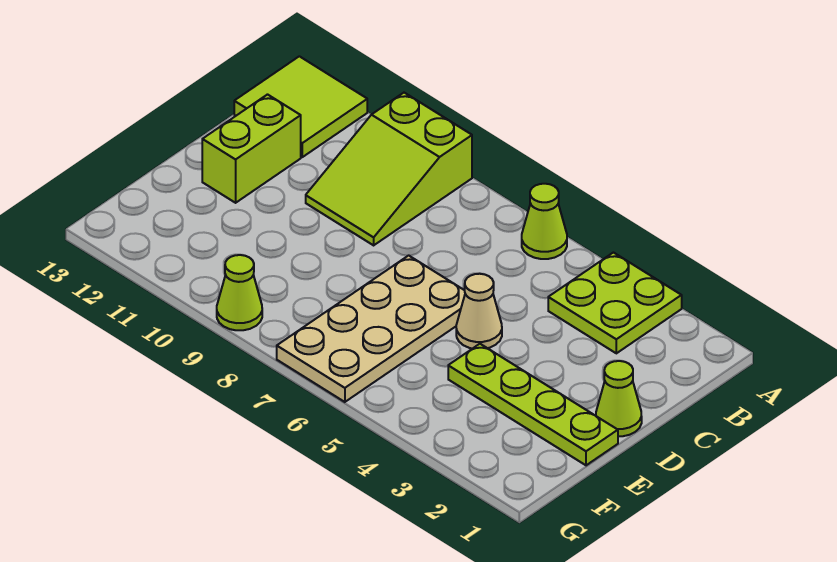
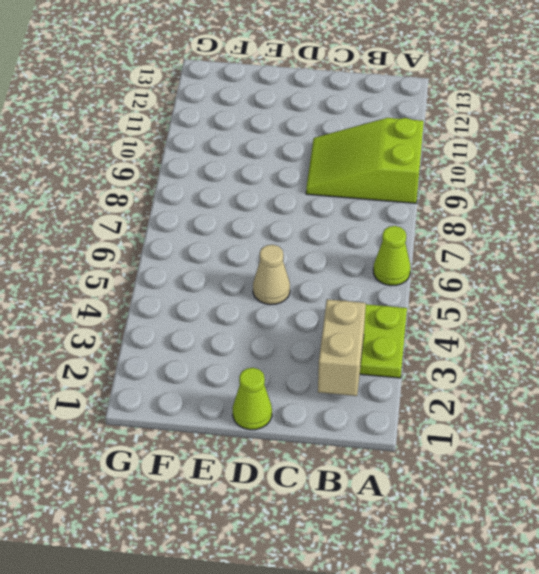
tan 1x2 brick [318,299,366,396] -> none
none -> lime 2x2 tile [234,56,367,157]
none -> lime 1x2 brick [202,95,301,203]

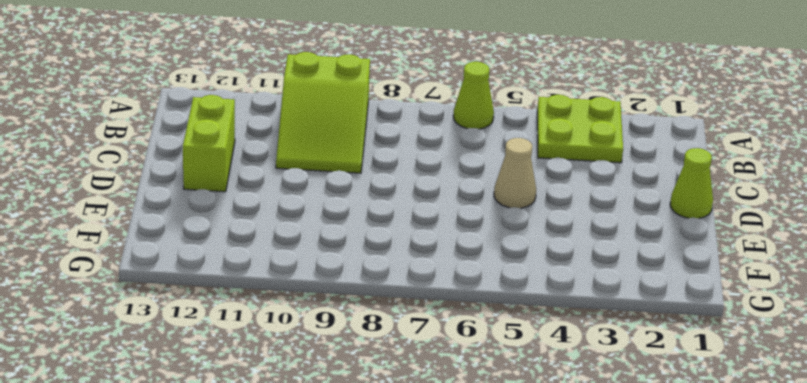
none -> lime 2x2 tile [234,56,367,157]
none -> tan 2x4 plate [277,256,465,402]

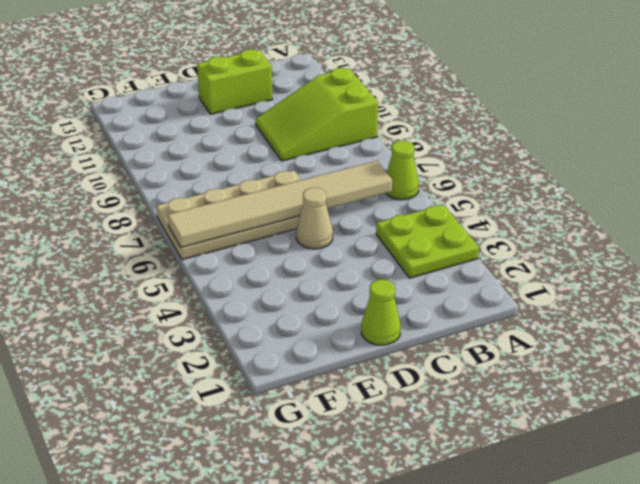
tan 1x6 tile [168,161,392,247] -> none
none -> lime 2x2 tile [234,56,367,157]
none -> lime 1x4 plate [448,344,618,465]

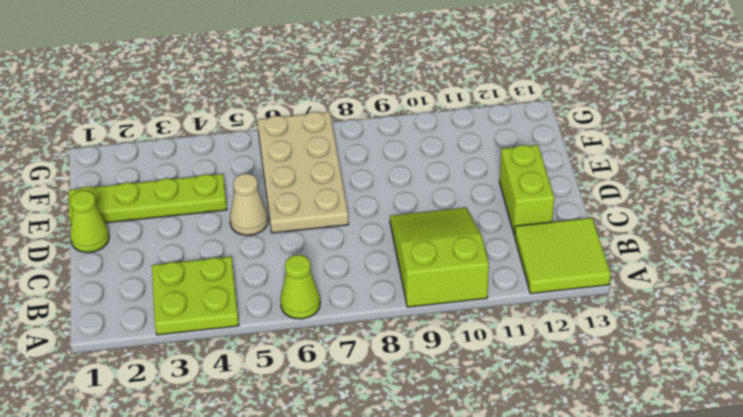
none -> lime 1x1 cone [217,255,262,330]

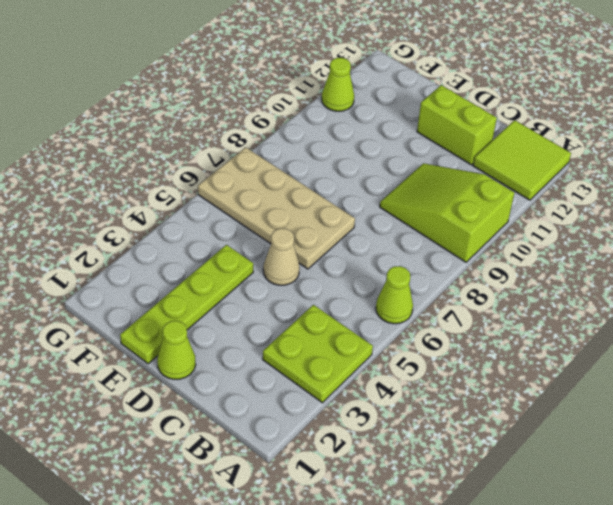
lime 1x1 cone [322,58,354,111] -> lime 1x1 cone moved to [217,255,262,330]

